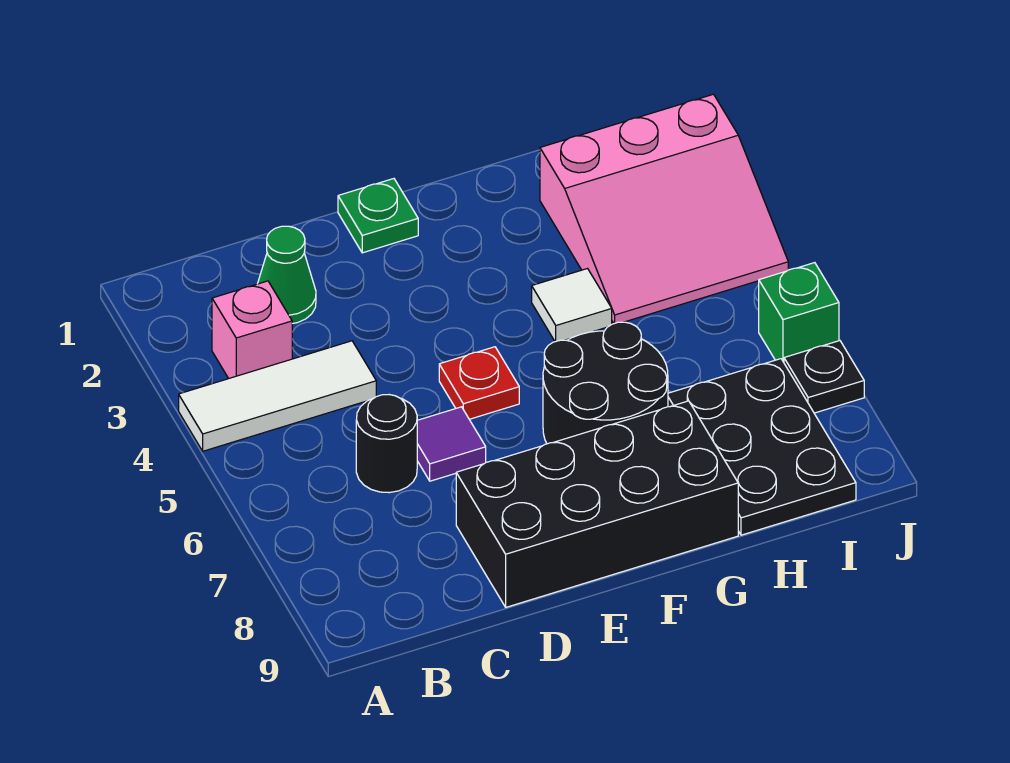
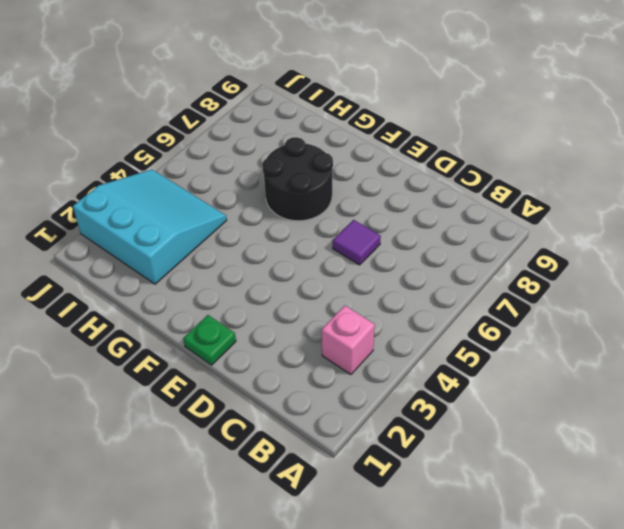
cyan 3x3 slope [73,169,227,284] -> pink 3x3 slope [540,94,788,324]
none -> white 1x3 tile [179,341,376,451]
none -> green 1x1 cone [258,226,316,324]
none -> black 1x1 round brick [356,395,417,493]

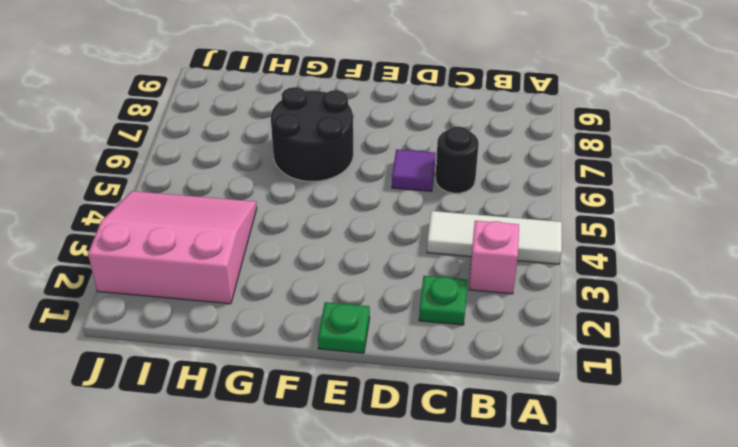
green 1x1 plate [419,276,468,325] -> green 1x1 cone [258,226,316,324]
none -> black 2x4 brick [456,401,738,607]
none -> red 1x1 plate [439,347,519,419]
none -> white 1x1 tile [532,269,612,342]

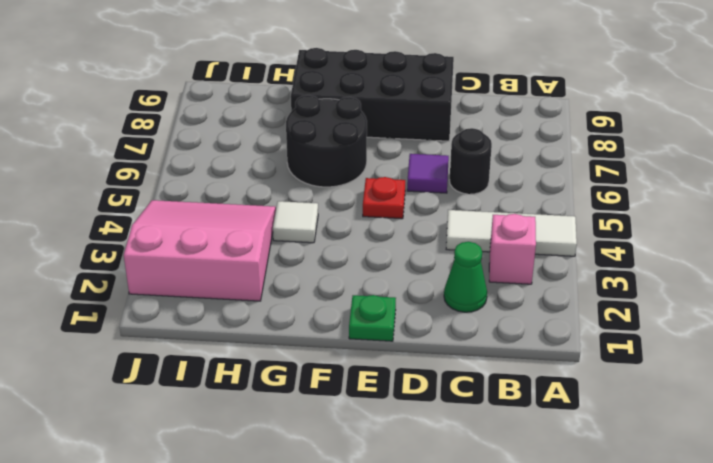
none -> black 2x3 plate [668,359,856,535]
none -> green 1x1 brick [759,263,839,362]
none -> black 1x1 plate [784,341,864,413]

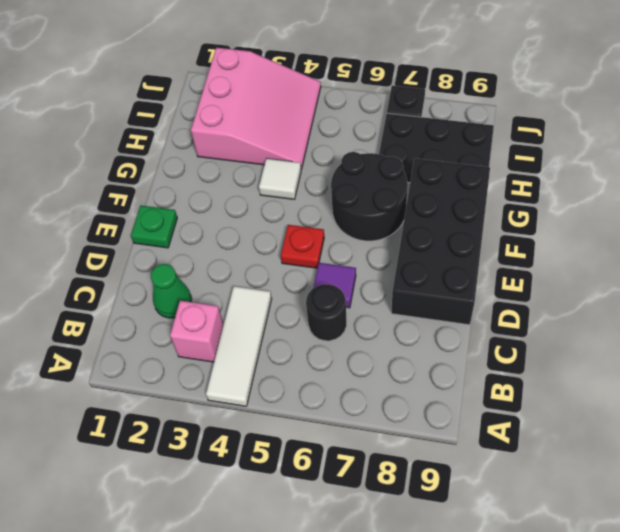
none -> green 1x1 brick [759,263,839,362]

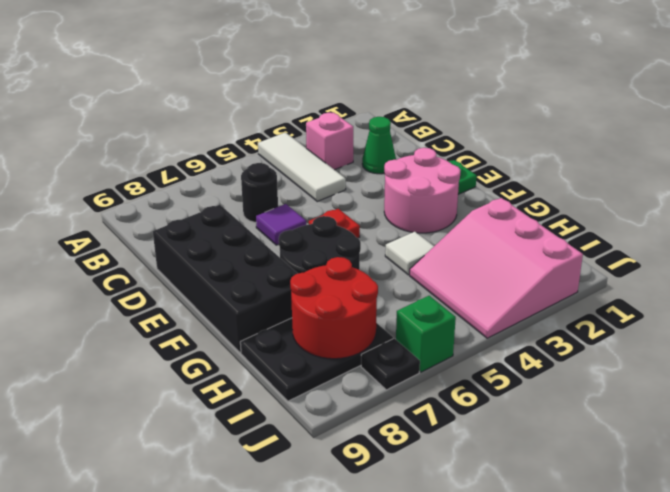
pink 2x2 round brick [384,148,460,233] -> none
red 2x2 round brick [290,257,378,359] -> none

